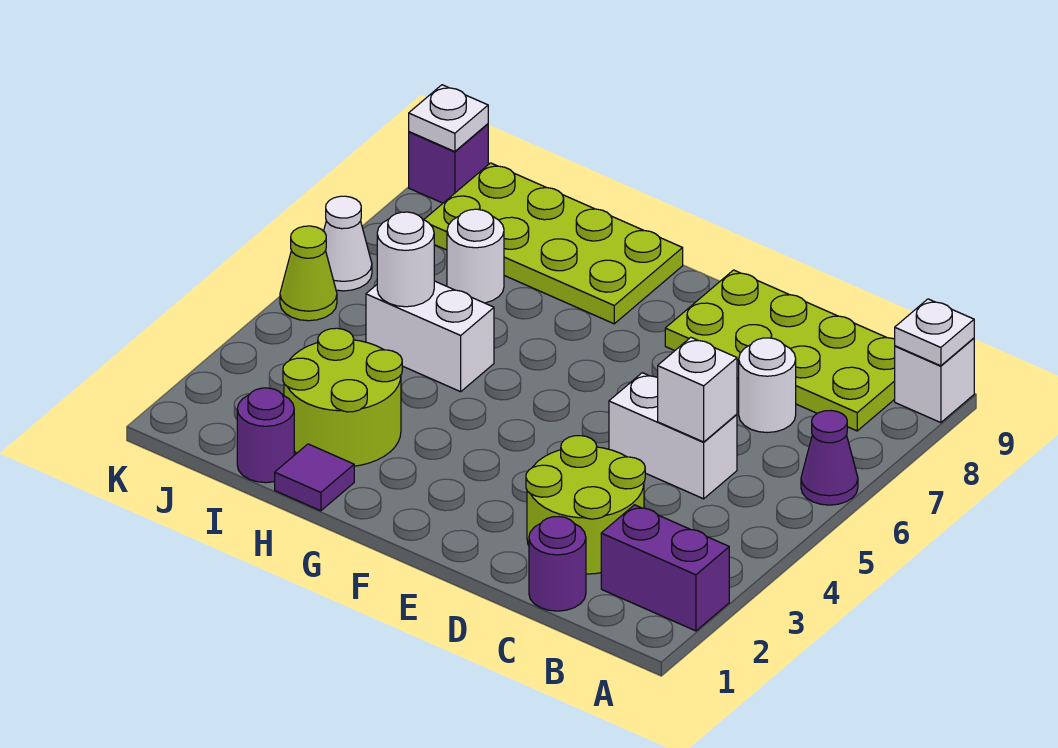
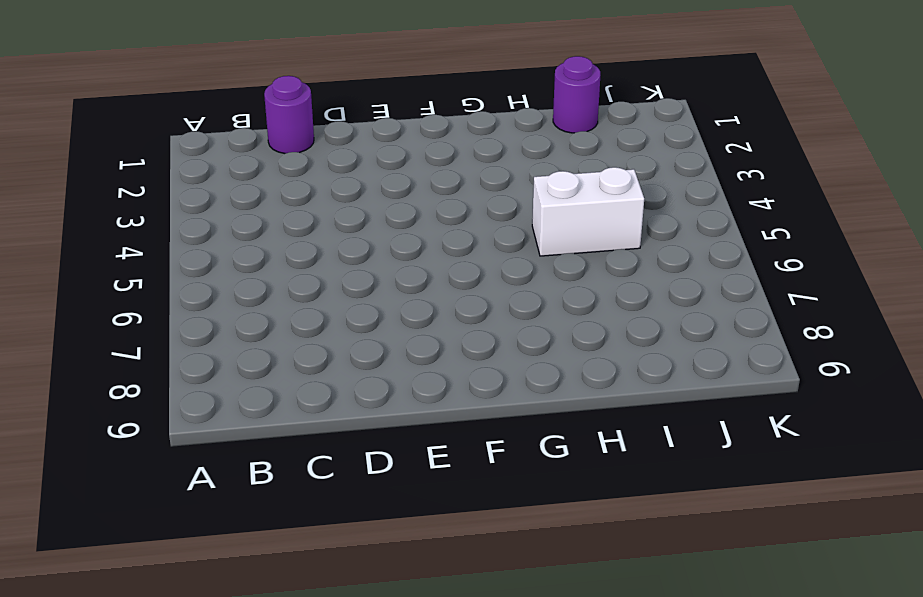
none -> purple 1x2 brick [601,505,729,631]
none -> purple 1x1 cone [801,411,858,505]
none -> white 1x1 brick [895,338,974,423]

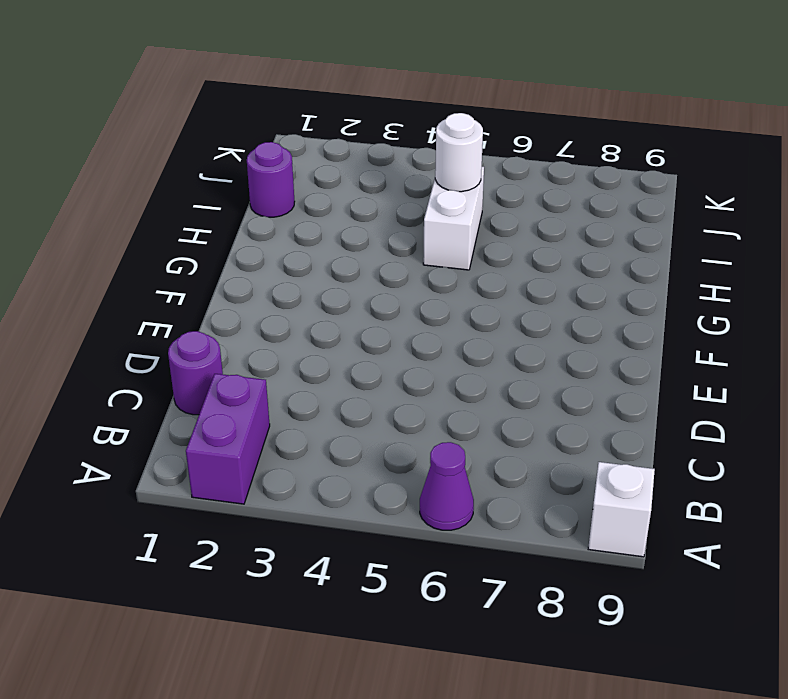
none -> lime 2x4 plate [665,270,895,431]
none -> lime 2x2 round brick [526,436,645,574]
none -> white 1x2 brick [609,373,737,499]

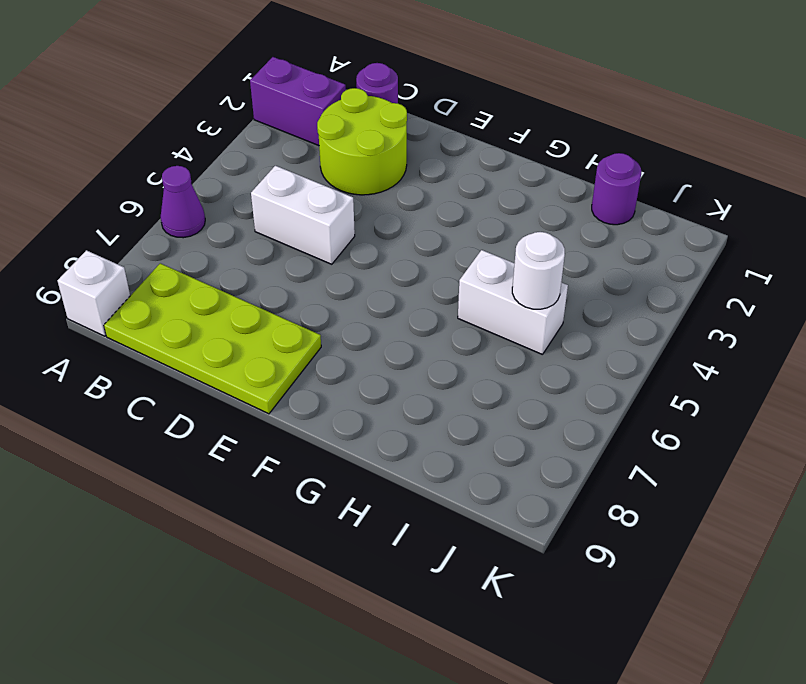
none -> white 1x1 round brick [739,338,796,433]
none -> lime 2x4 plate [424,163,683,324]
none -> purple 1x1 tile [275,444,354,511]

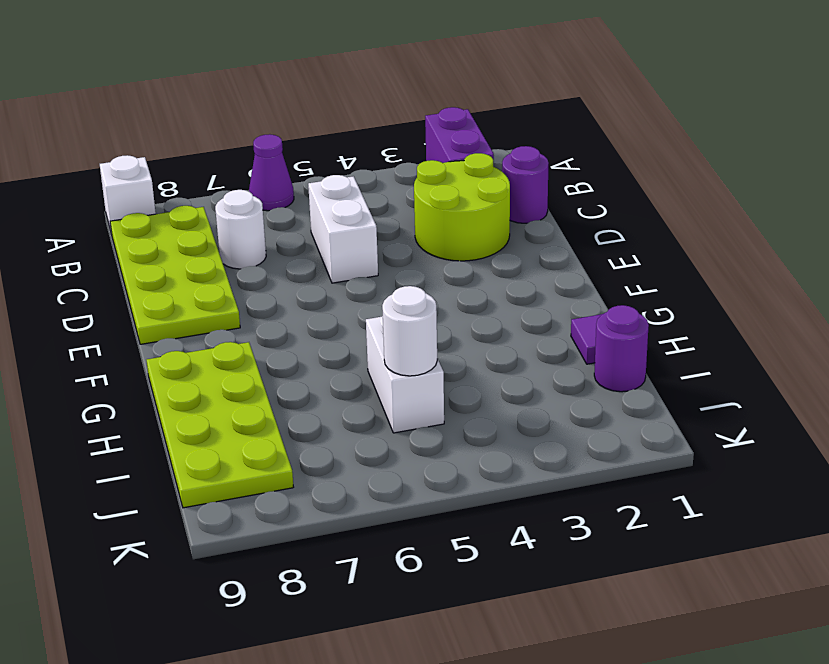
none -> lime 2x2 round brick [283,328,402,466]
none -> white 1x1 round brick [447,209,504,303]
none -> lime 1x1 cone [280,226,337,321]

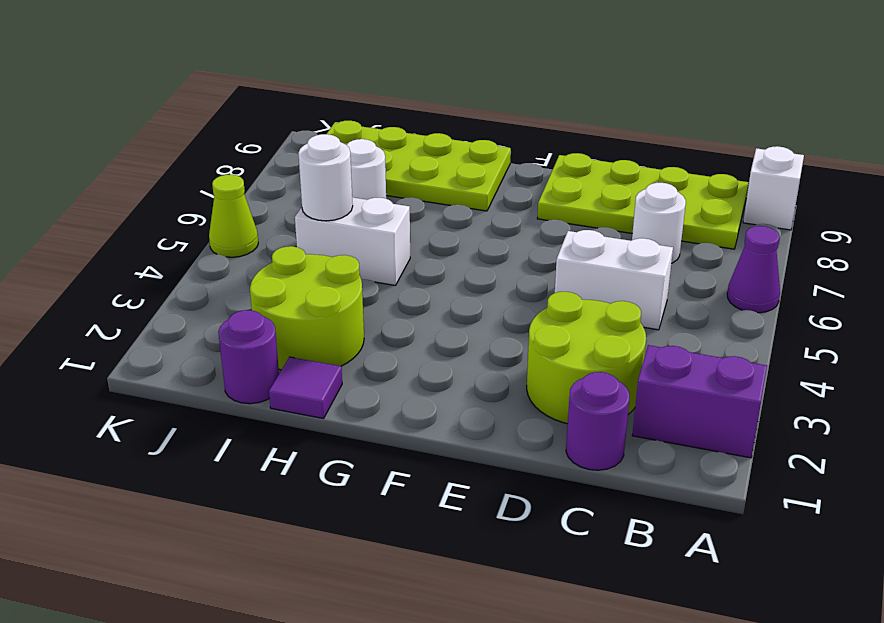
none -> white 1x1 cone [324,196,372,291]
none -> purple 1x1 brick [409,124,488,203]
none -> white 1x1 plate [895,299,974,366]

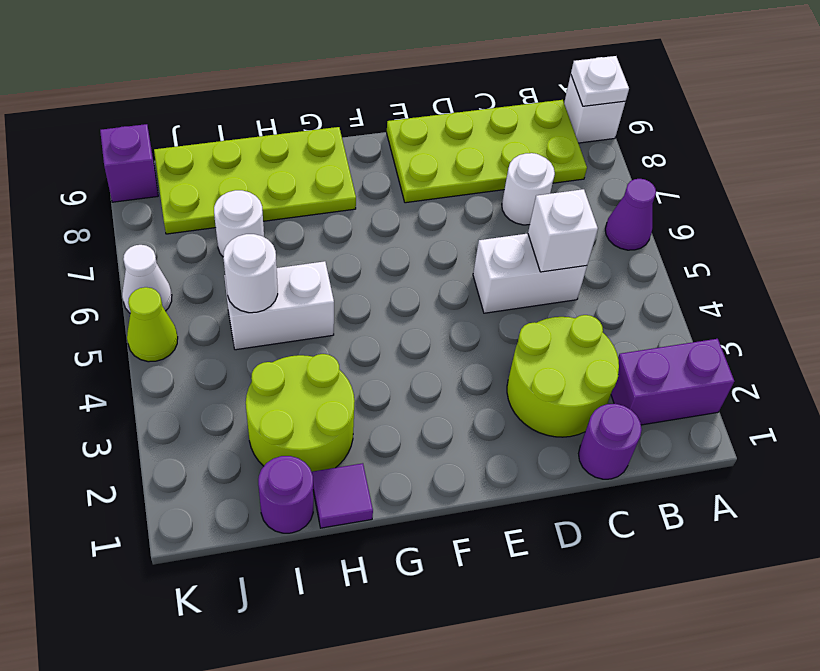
none -> white 1x1 plate [409,85,488,152]

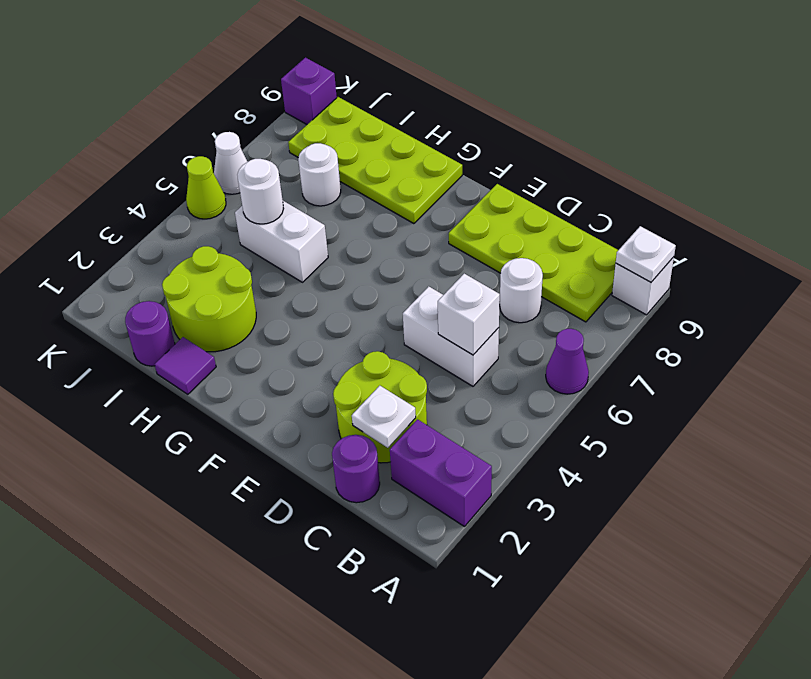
white 1x1 plate [352,386,416,448] -> white 1x1 plate moved to [409,85,488,152]

